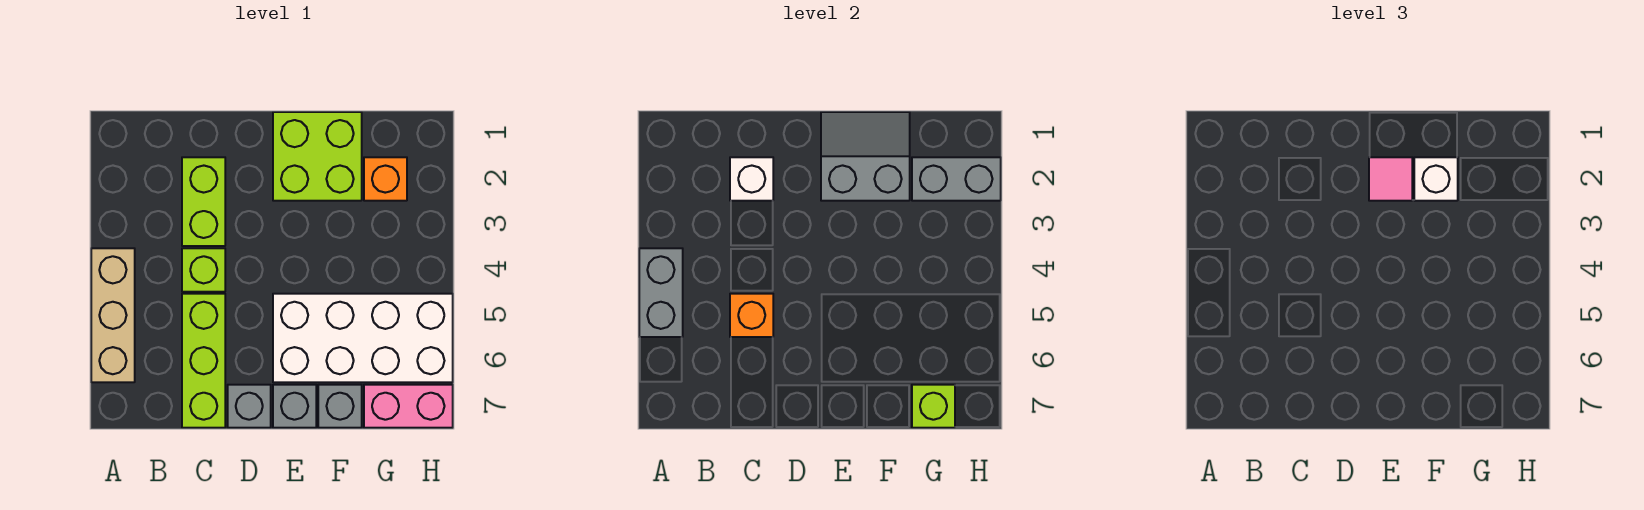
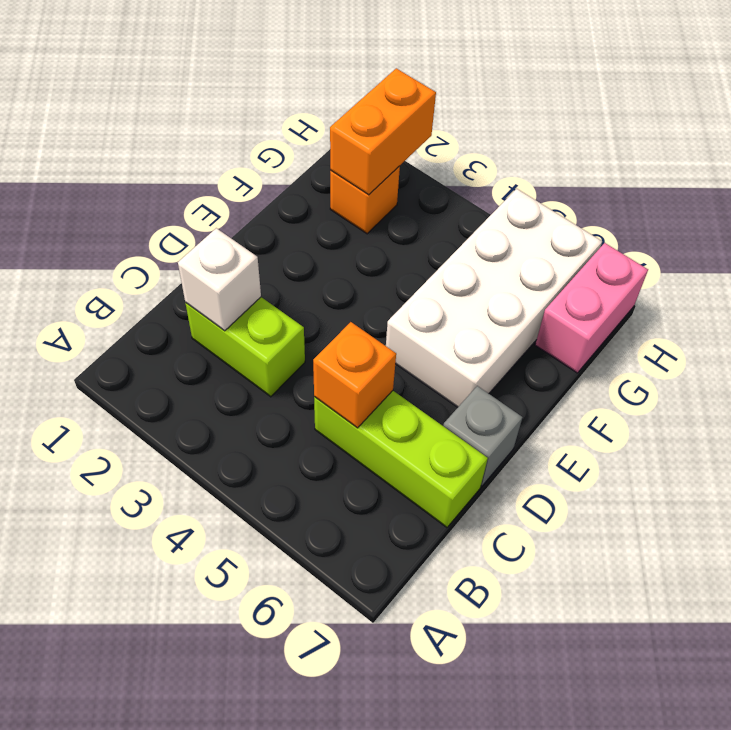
orange 1x2 brick [330,68,436,195] -> grey 1x2 brick [912,157,1001,201]
none -> tan 1x3 brick [91,248,135,382]
none -> lime 1x1 brick [182,248,225,292]
none -> lime 2x2 brick [273,112,362,201]

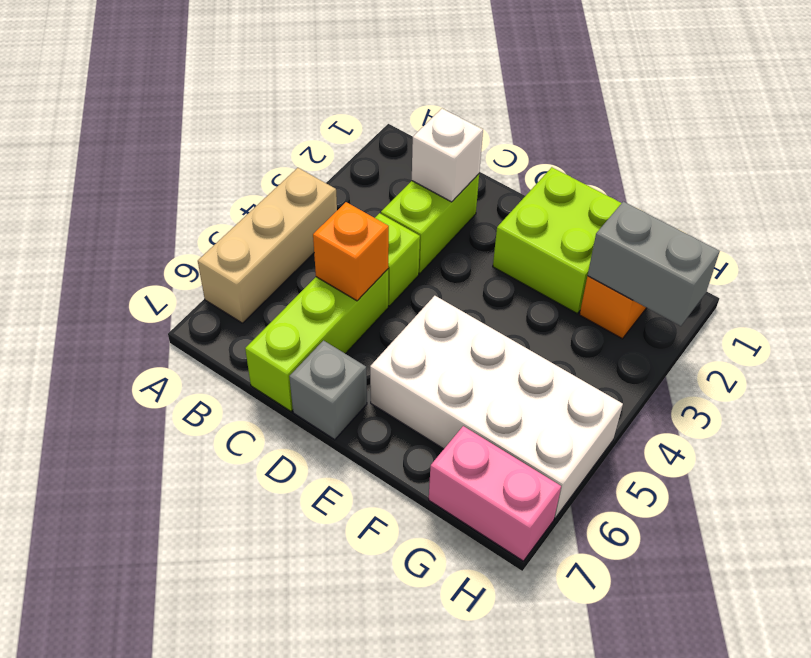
none -> grey 1x1 brick [273,385,316,428]
none -> grey 1x1 brick [318,385,362,428]
none -> grey 1x2 brick [639,248,683,337]

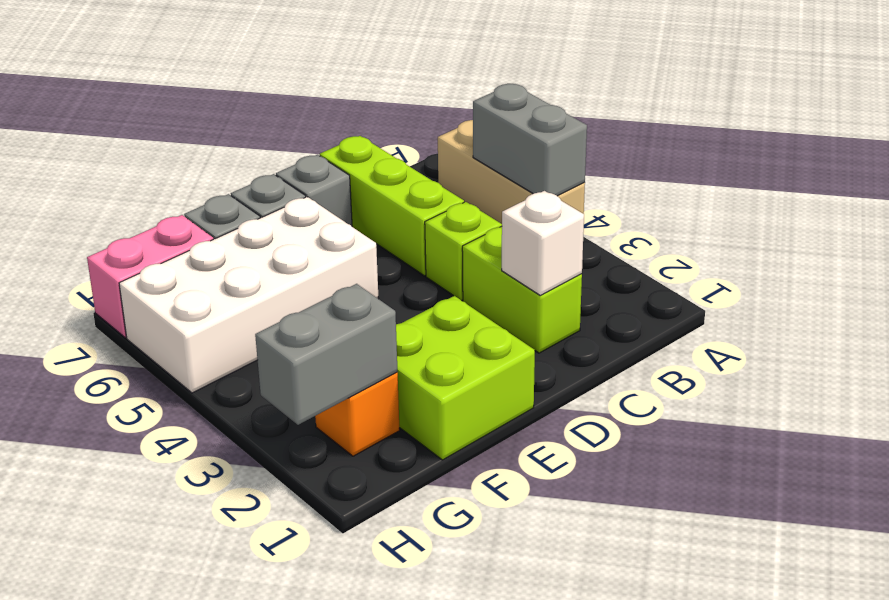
none -> orange 1x1 brick [730,294,773,337]
none -> grey 2x2 slope [821,112,910,201]
none -> lime 1x1 brick [912,385,955,428]

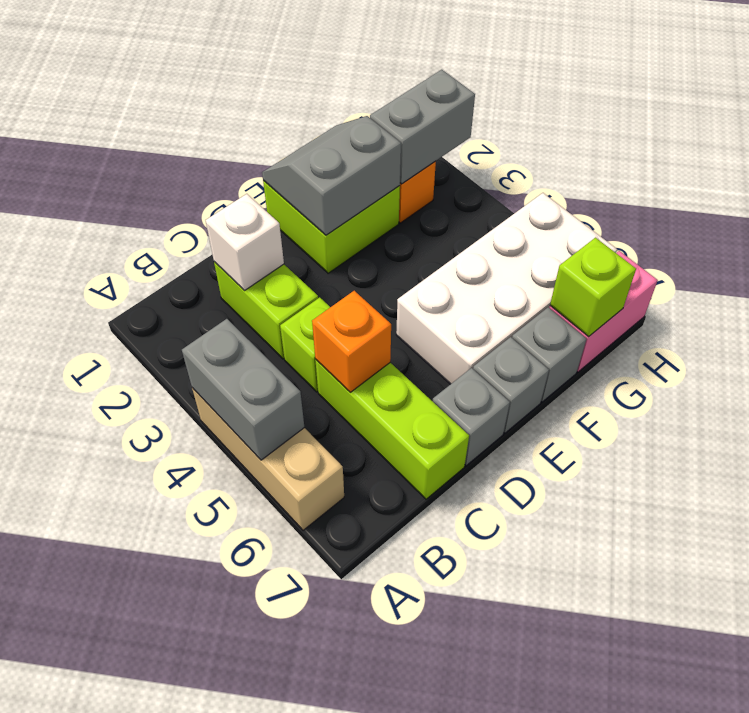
none -> pink 1x1 tile [1369,157,1412,201]
none -> white 1x1 brick [1414,157,1458,201]

